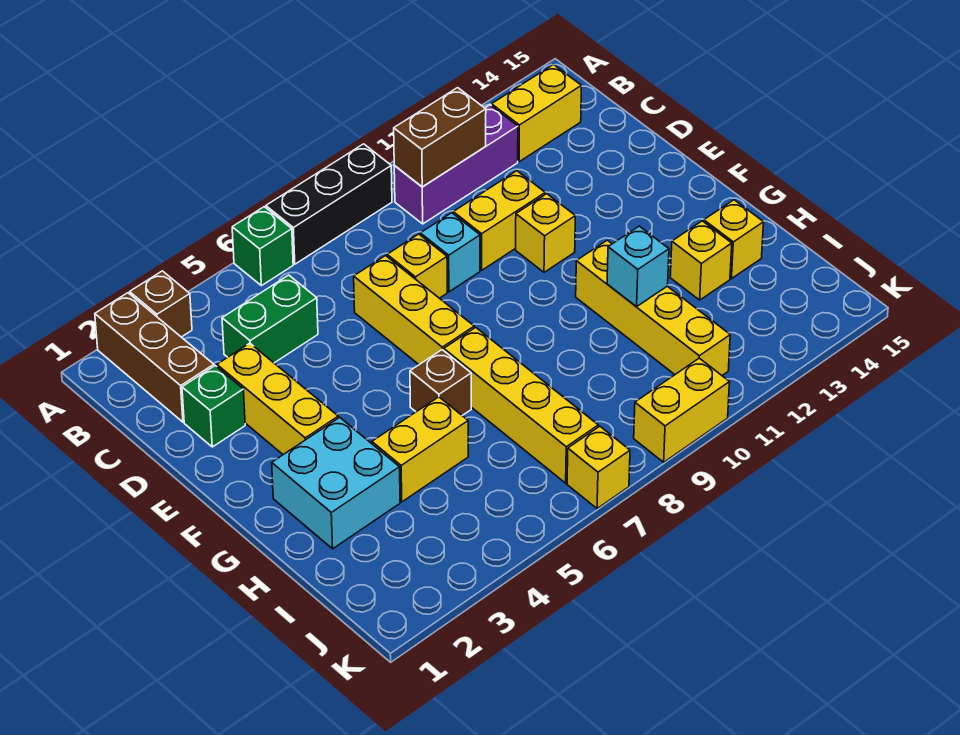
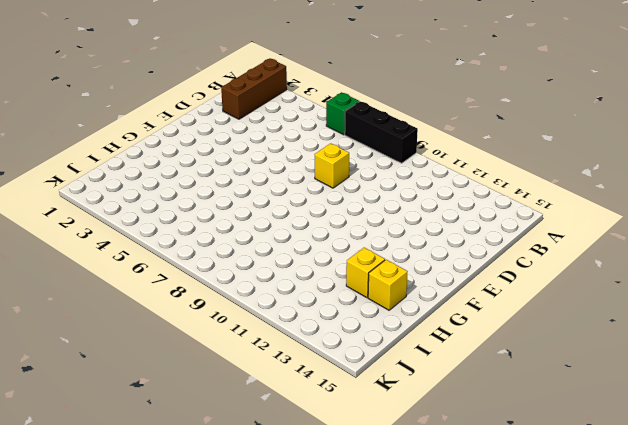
none -> brown 1x1 brick [130,271,192,337]
none -> purple 1x3 brick [394,105,518,224]
none -> yellow 1x2 brick [491,65,581,162]

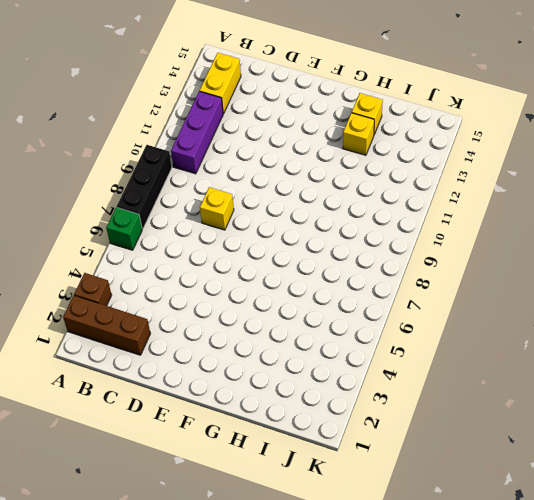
none -> green 1x2 brick [222,275,318,363]
none -> green 1x1 brick [182,366,245,447]
none -> yellow 1x3 brick [217,343,338,455]

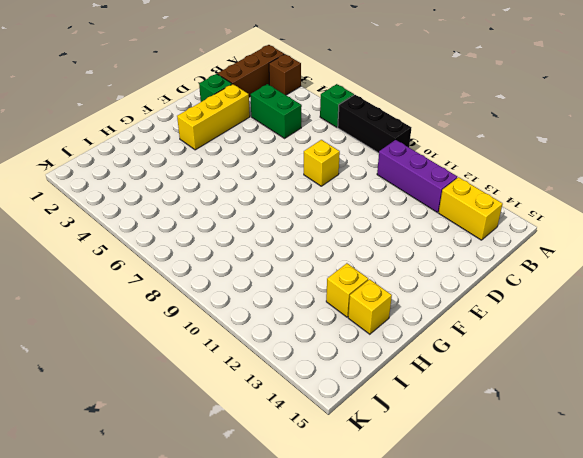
none -> yellow 1x3 brick [354,256,474,365]
none -> cyan 1x1 brick [420,213,480,292]
none -> yellow 1x2 brick [453,171,545,270]

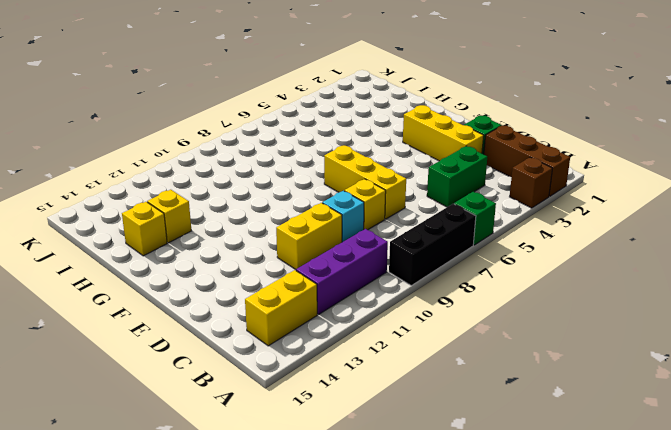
none -> yellow 1x1 brick [516,194,575,272]
none -> cyan 2x2 brick [272,417,400,549]
none -> brown 1x1 brick [410,350,471,415]

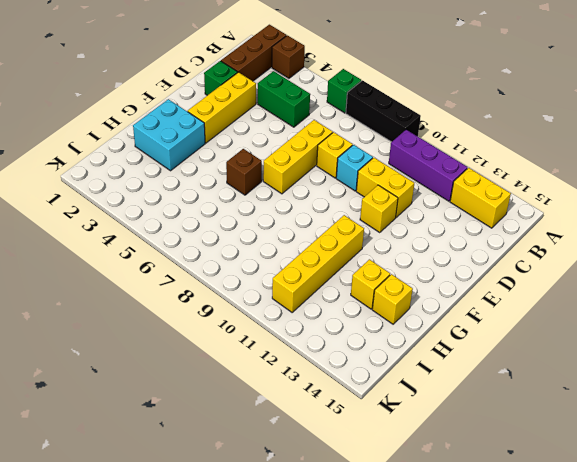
none -> yellow 1x4 brick [444,327,598,483]
none -> yellow 1x2 brick [372,397,468,502]
none -> yellow 1x1 brick [567,426,630,509]

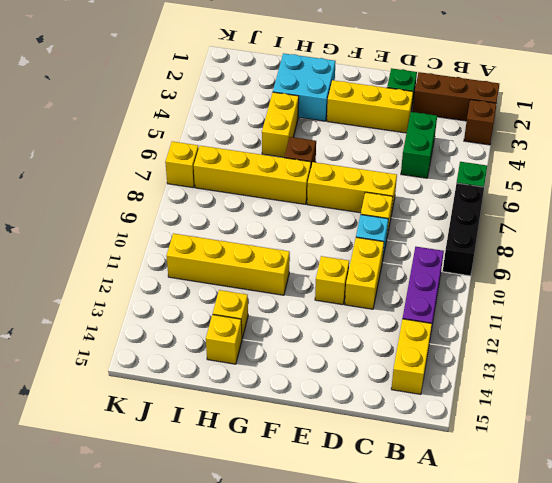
none -> yellow 1x2 brick [634,358,730,462]
none -> brown 1x2 brick [394,88,486,187]
none -> cyan 1x1 brick [607,226,669,307]

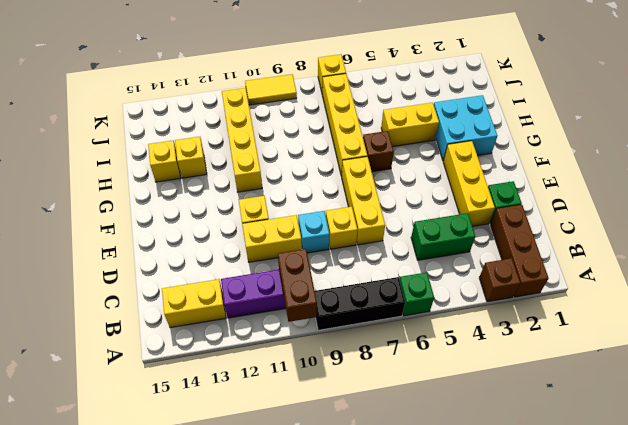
brown 1x2 brick [278,249,317,322] -> brown 1x2 brick turned to [394,88,486,187]
yellow 1x2 tile [245,74,297,105] -> yellow 1x2 brick [634,358,730,462]
none -> cyan 1x1 brick [607,226,669,307]

